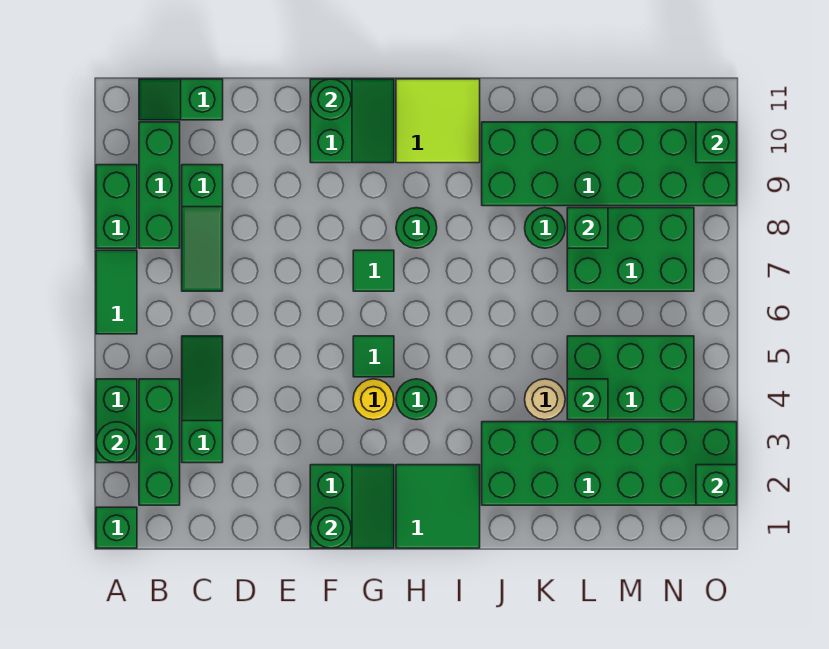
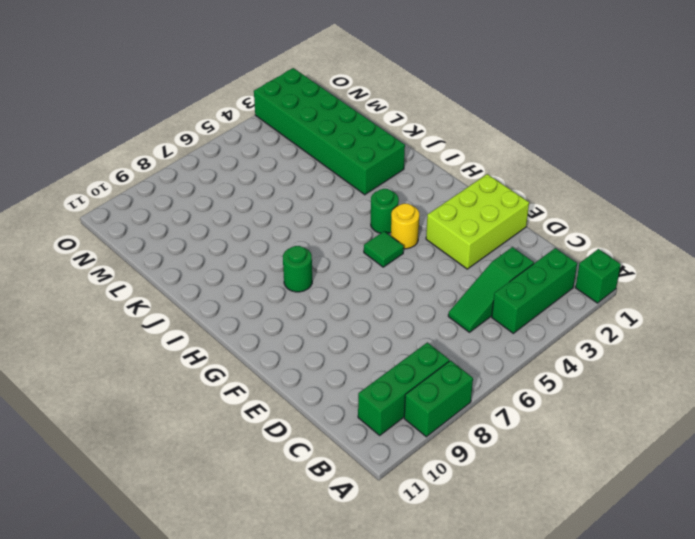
lime 2x3 brick [426,174,529,269] -> green 2x2 slope [310,465,394,548]
none -> green 1x2 brick [96,379,137,463]
none -> green 1x2 tile [96,250,137,334]
none -> green 1x2 slope [139,79,223,120]
none -> green 1x3 slope [182,165,223,291]

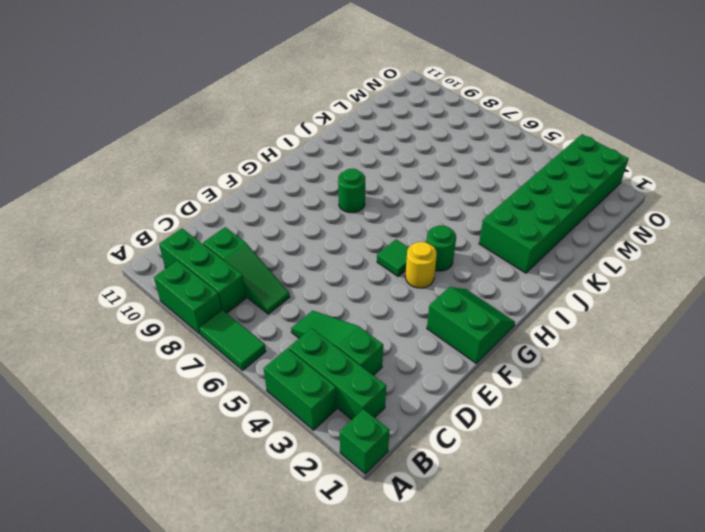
none -> green 1x2 slope [139,79,223,120]
none -> green 2x2 slope [310,79,394,163]
none -> green 1x1 tile [353,250,394,291]
none -> green 2x2 tile [396,465,480,548]

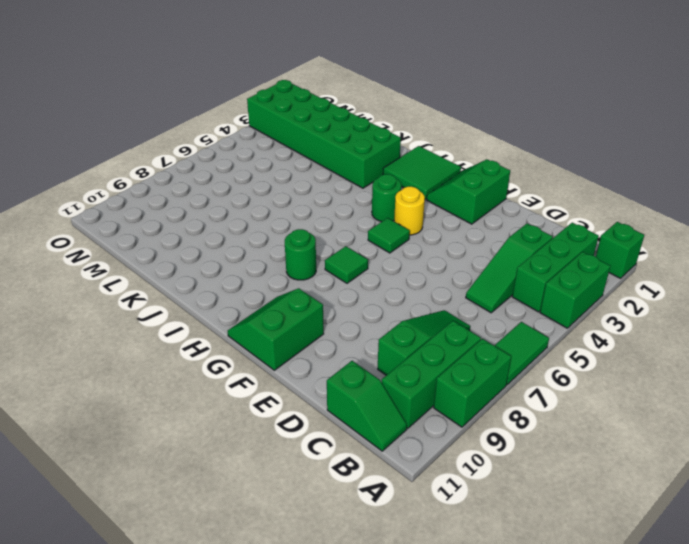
none -> lime 2x2 tile [396,79,480,163]
none -> green 2x6 brick [482,122,737,206]
none -> tan 1x1 round brick [525,379,565,420]
none -> green 1x1 round brick [525,208,565,248]

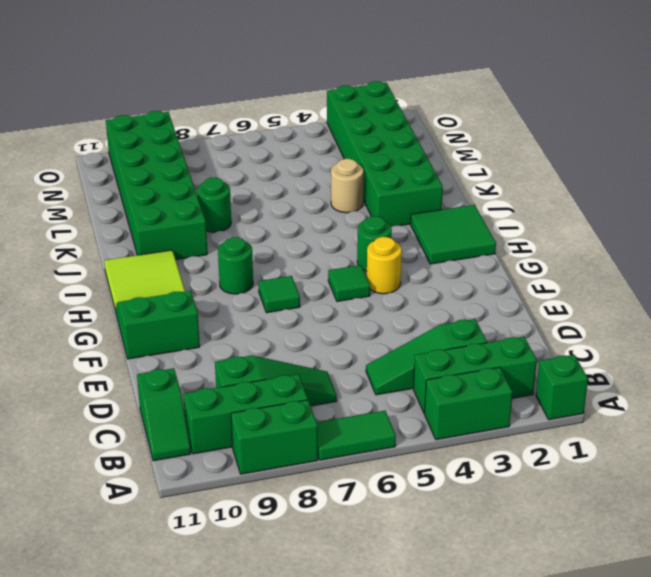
none -> green 2x2 slope [310,465,394,548]
none -> green 2x3 brick [567,336,694,420]
none -> green 2x3 brick [567,208,694,291]
none -> green 1x1 round brick [96,422,137,463]

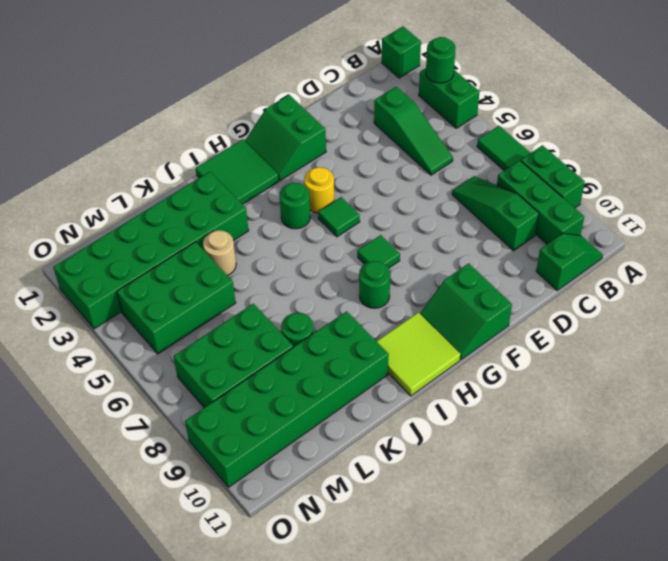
none -> green 1x3 brick [139,379,180,505]
none -> green 1x1 round brick [310,508,351,548]
none -> green 1x1 round brick [310,79,351,120]
none -> green 1x1 brick [567,379,608,420]

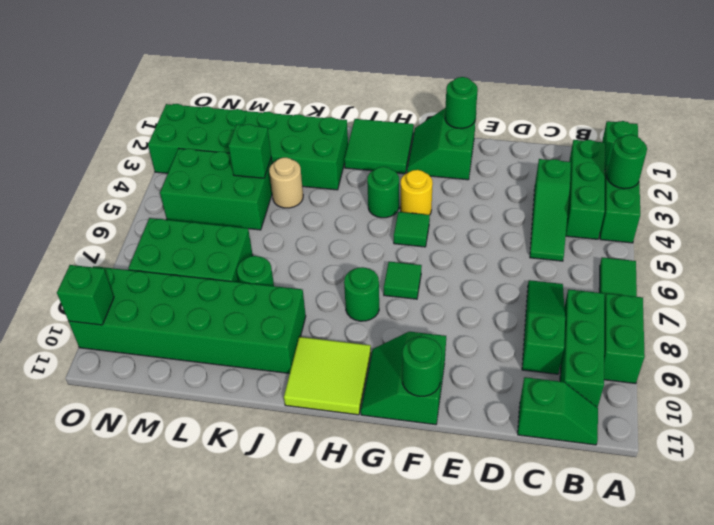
none -> green 1x1 brick [567,208,608,248]
none -> green 1x1 brick [696,465,737,505]

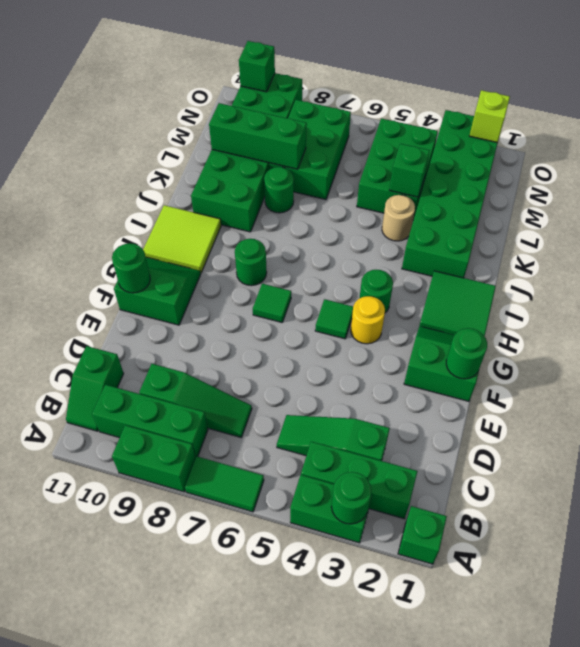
green 1x3 brick [209,103,307,169] -> green 1x1 brick [567,208,608,248]
lime 1x1 brick [470,90,510,143] -> green 1x1 brick [696,465,737,505]

